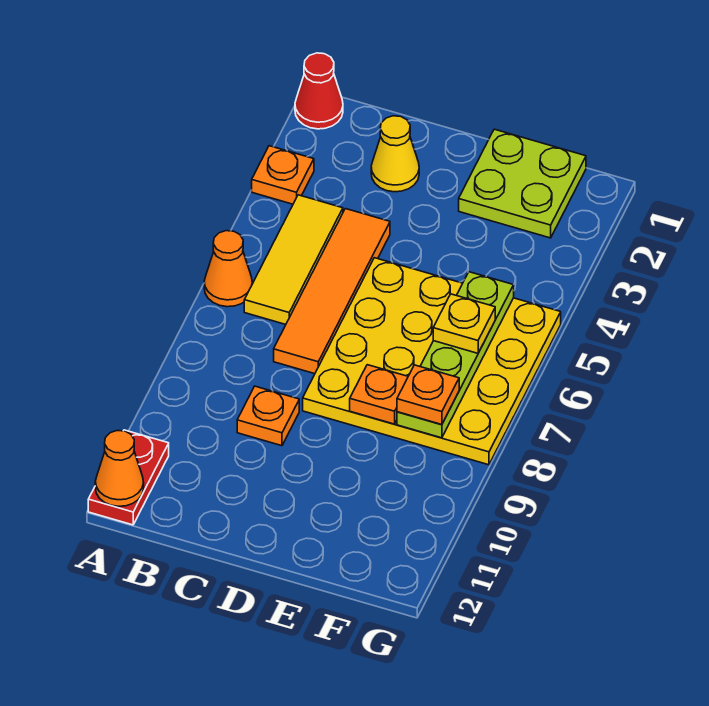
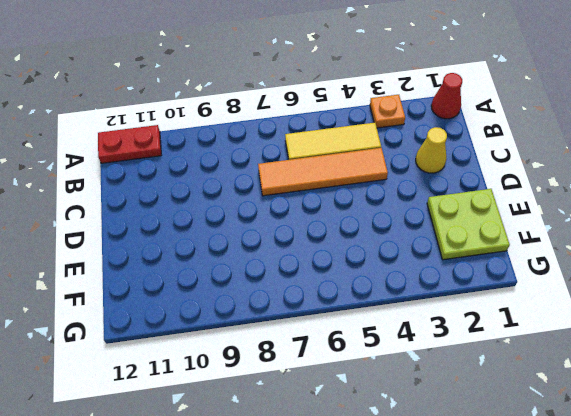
none -> orange 1x1 cone [204,231,252,307]
none -> orange 1x1 plate [237,386,299,446]
none -> yellow 4x4 plate [303,258,561,465]

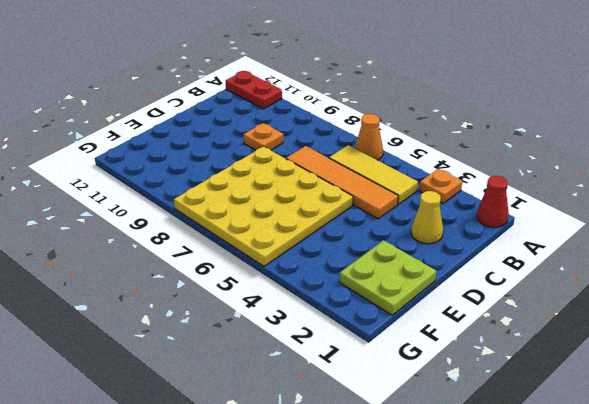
none -> orange 1x1 cone [95,431,144,506]
none -> orange 1x1 plate [350,365,408,424]
none -> lime 1x4 plate [397,272,514,438]

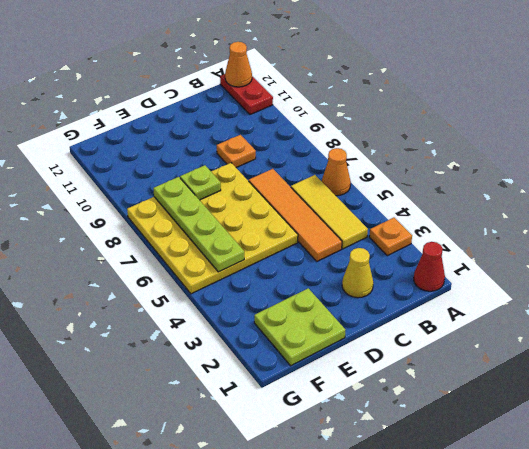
lime 1x1 plate [180,165,221,200] -> orange 1x1 plate [350,365,408,424]
none -> yellow 1x1 plate [433,294,495,353]
none -> orange 1x1 plate [397,365,459,425]

